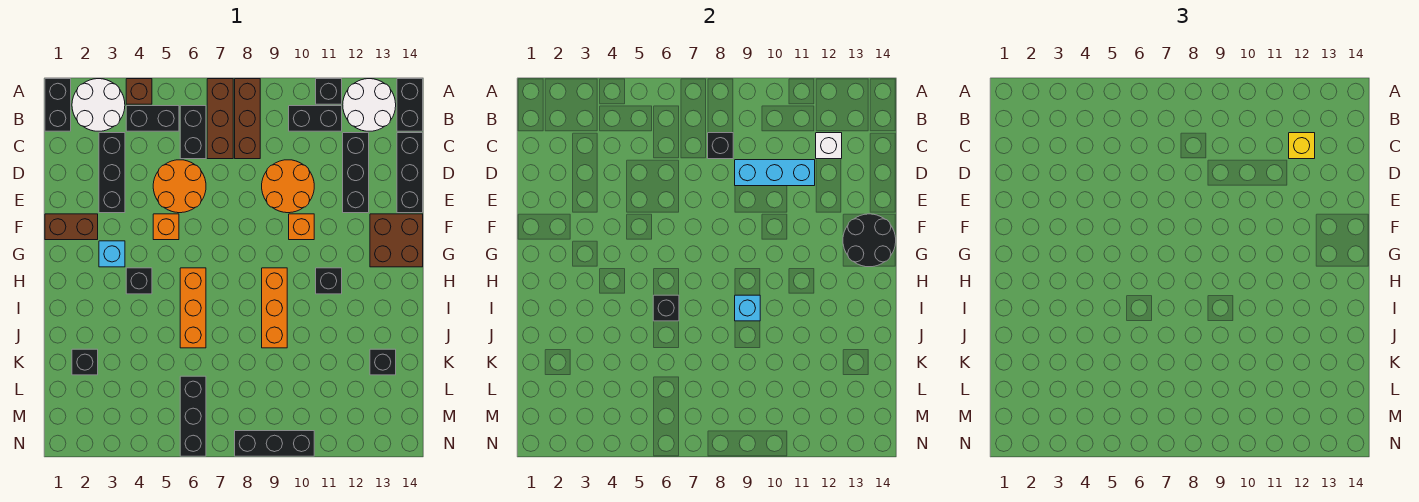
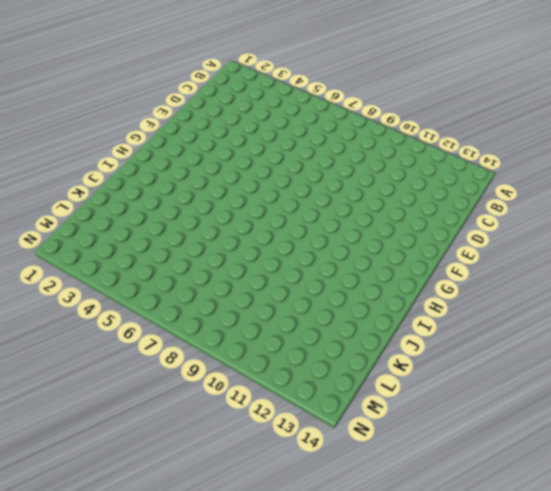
none -> black 1x2 brick [45,79,71,131]
none -> white 2x2 round brick [72,79,125,131]
none -> brown 1x1 brick [126,79,152,104]
none -> brown 1x3 brick [207,79,233,159]

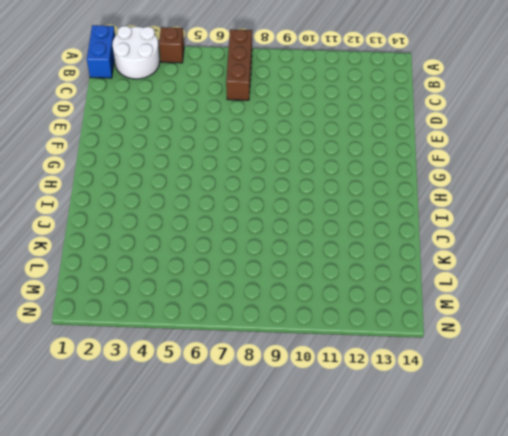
blue 1x2 brick [87,25,115,78] -> black 1x2 brick [45,79,71,131]
none -> brown 1x3 brick [235,79,260,159]
none -> black 1x1 brick [316,79,342,104]
none -> white 2x2 round brick [343,79,396,131]
none -> black 1x2 brick [397,79,423,131]

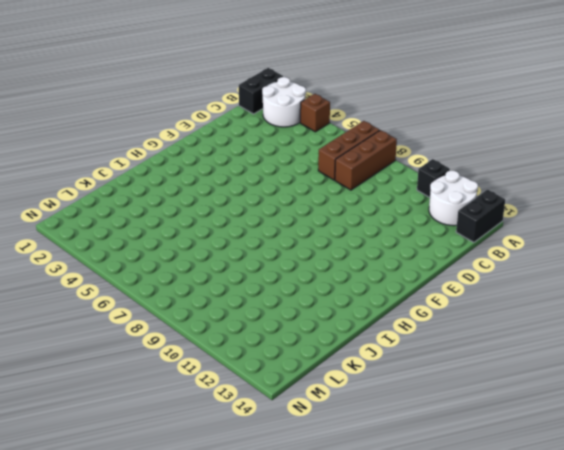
none -> black 1x2 brick [126,106,179,131]
none -> black 1x2 brick [180,106,206,159]
none -> black 1x2 brick [289,106,342,131]
none -> black 1x3 brick [99,133,125,213]

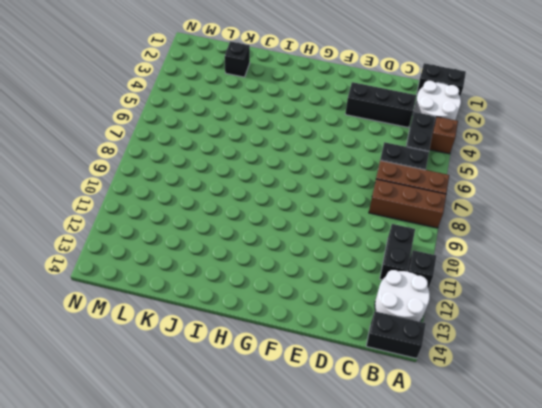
none -> black 1x3 brick [343,133,369,213]
none -> black 1x3 brick [397,133,423,213]
none -> orange 2x2 round brick [153,160,206,213]
none -> orange 2x2 round brick [262,160,314,213]

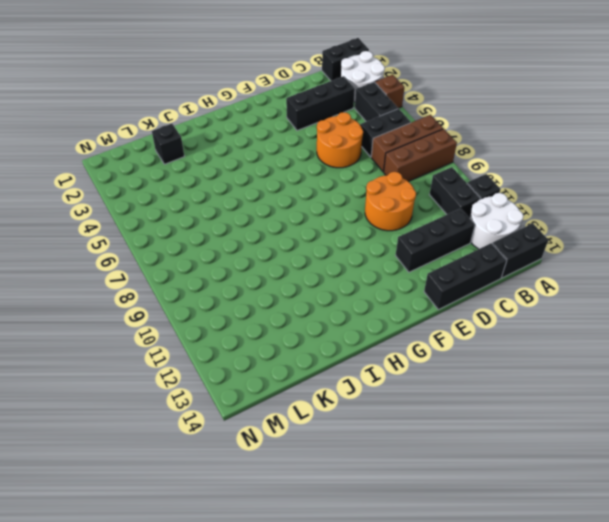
none -> brown 1x2 brick [45,214,98,240]
none -> orange 1x1 brick [153,214,179,240]
none -> orange 1x1 brick [289,214,314,240]
none -> brown 2x2 brick [370,214,423,267]

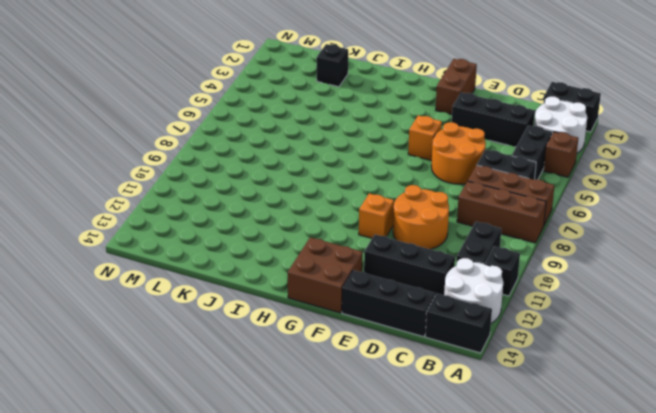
none -> cyan 1x1 brick [99,241,125,267]
none -> black 1x1 brick [126,268,152,294]
none -> orange 1x3 brick [180,268,206,348]
none -> orange 1x3 brick [262,268,287,348]

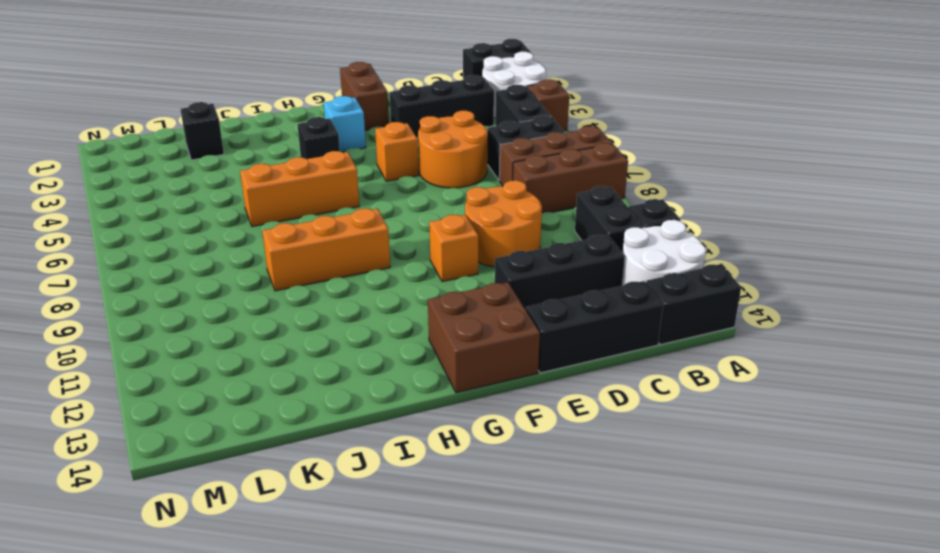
none -> black 1x1 brick [316,268,342,294]
none -> black 1x1 brick [370,349,396,375]
none -> black 1x3 brick [180,376,206,456]
none -> black 1x3 brick [235,431,314,456]

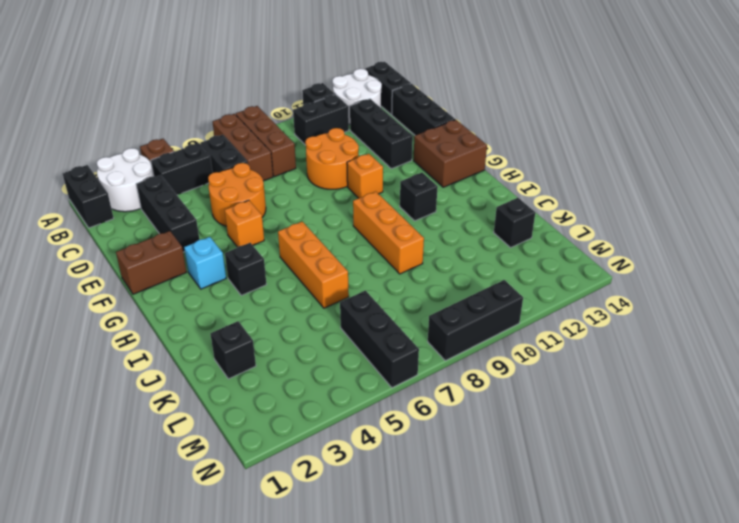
none -> black 1x1 brick [708,133,733,159]
none -> white 1x1 brick [816,133,842,159]
none -> cyan 1x3 brick [735,160,815,186]
none -> black 2x2 round brick [843,214,896,267]

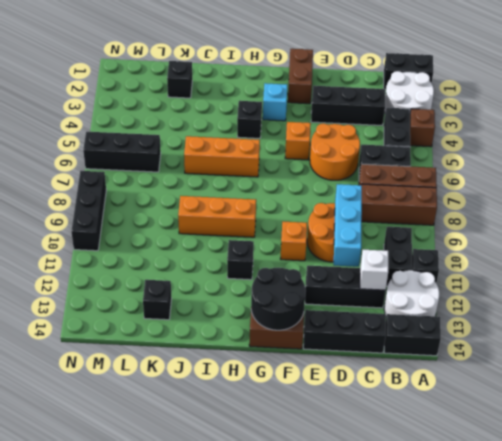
none -> black 1x1 brick [708,133,733,159]
none -> black 1x1 brick [653,295,679,321]
none -> cyan 1x1 brick [735,295,760,321]
none -> yellow 1x1 brick [1289,133,1315,159]

